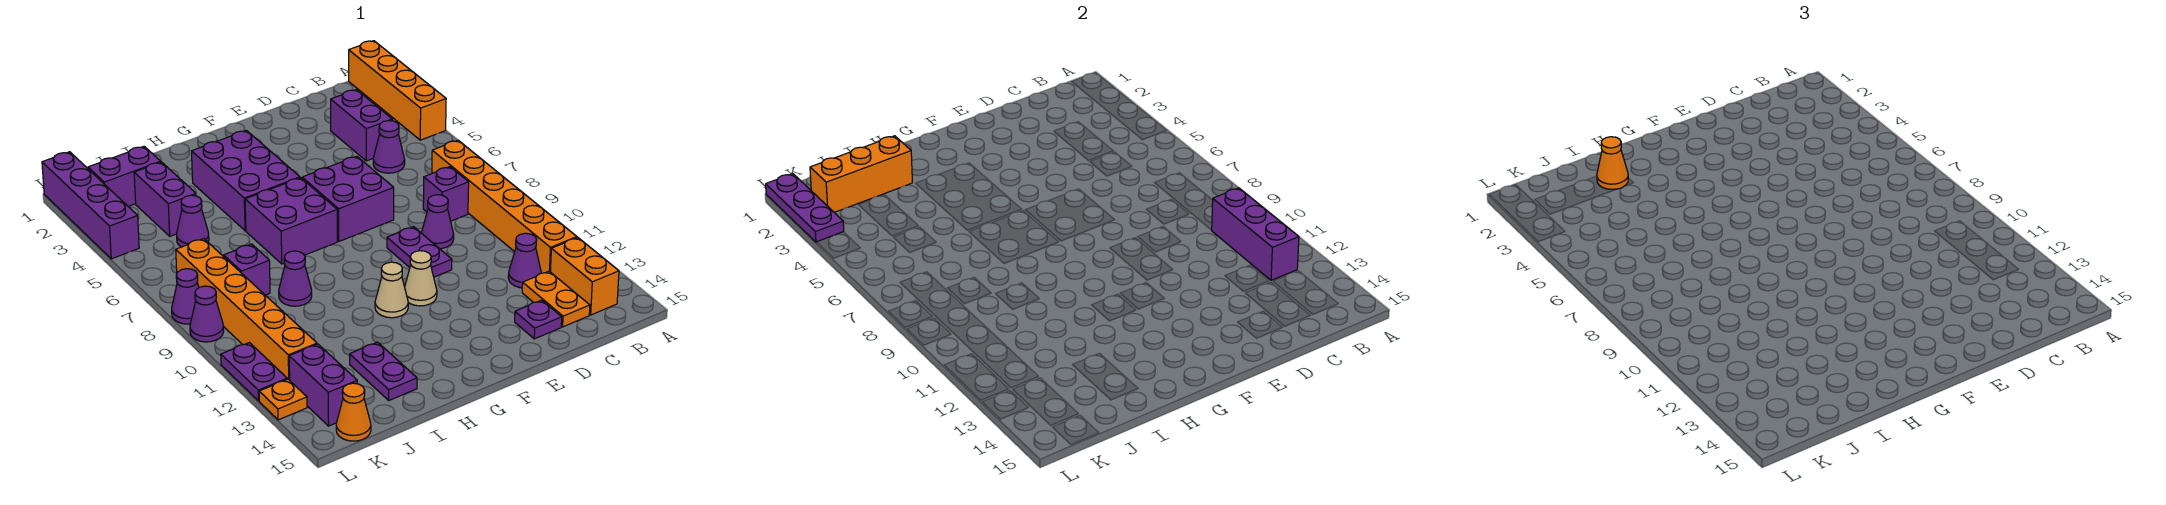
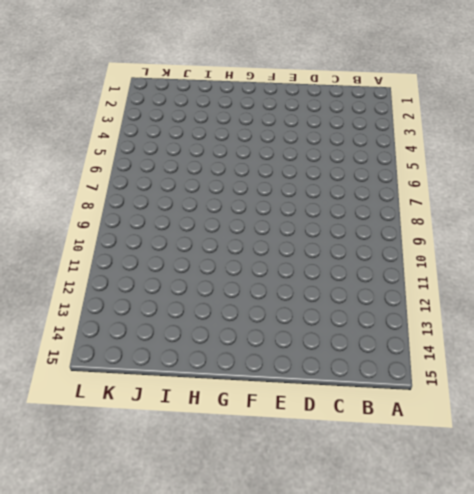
none -> orange 1x4 brick [349,41,446,140]
none -> orange 1x6 brick [432,140,577,273]
none -> orange 1x2 brick [550,238,619,315]
none -> purple 1x2 brick [331,90,392,161]

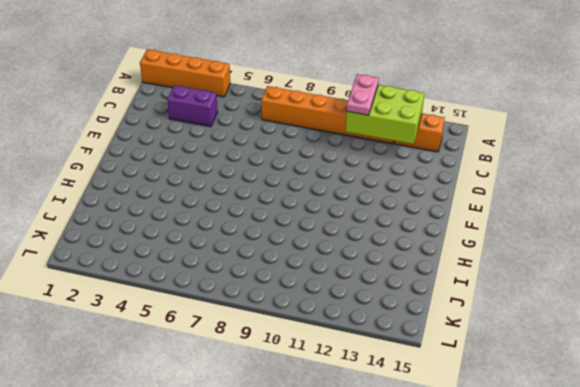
lime 2x3 brick [345,85,424,144] -> purple 1x3 brick [1212,188,1299,280]
pink 1x2 plate [347,74,379,115] -> none
none -> purple 1x1 cone [373,121,405,173]
none -> purple 1x1 brick [423,167,469,221]
none -> purple 1x1 cone [508,233,541,288]
none -> orange 1x2 plate [522,271,590,327]

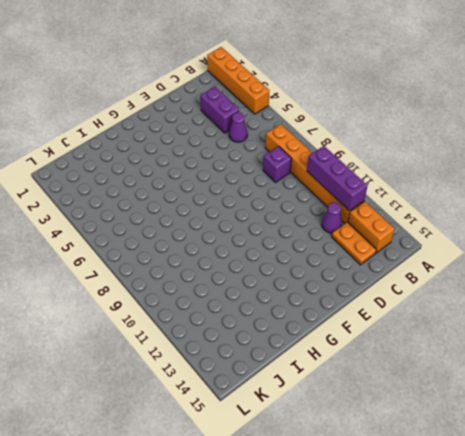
none -> purple 1x1 cone [422,195,454,249]
none -> purple 1x1 plate [515,300,562,339]
none -> purple 2x2 brick [302,156,394,241]
none -> purple 1x2 plate [387,227,452,277]

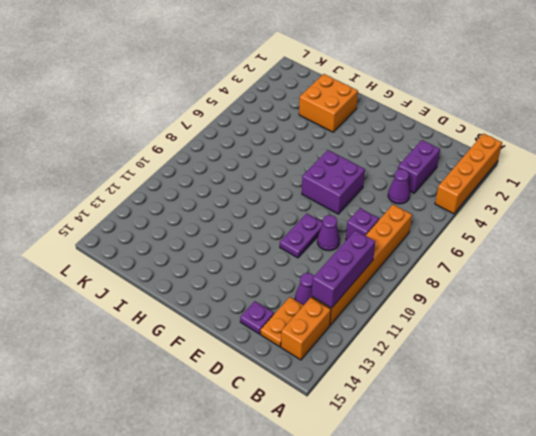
orange 2x2 brick [299,74,358,132] -> purple 2x3 brick [192,130,300,231]
none -> tan 1x1 cone [405,251,437,306]
none -> purple 2x2 brick [245,178,337,264]
none -> tan 1x1 cone [375,262,408,318]
none -> purple 1x1 cone [279,251,312,306]

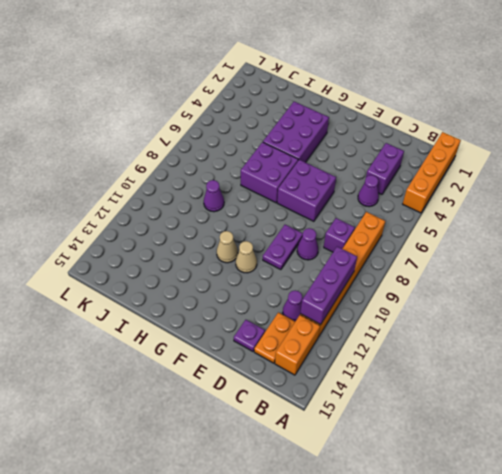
none -> purple 1x2 plate [350,342,417,400]
none -> purple 1x2 brick [88,146,161,206]
none -> purple 1x2 brick [134,162,196,236]
none -> purple 1x1 cone [176,195,209,247]

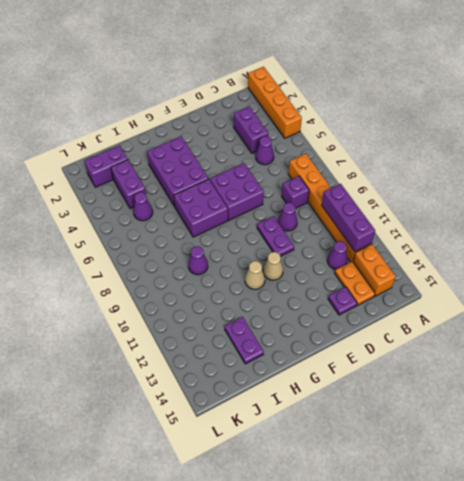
none -> purple 1x1 brick [224,244,270,295]
none -> orange 1x6 brick [176,239,317,380]
none -> purple 1x2 brick [289,344,357,426]
none -> orange 1x1 cone [336,383,371,441]

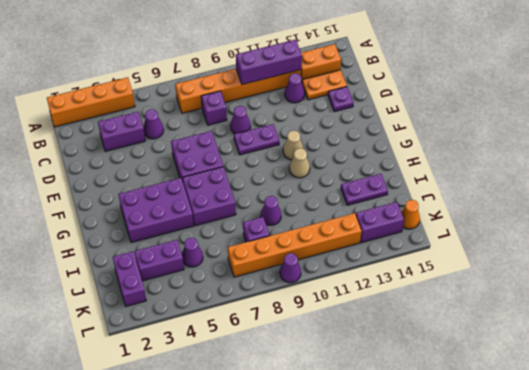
none -> purple 1x4 brick [42,152,139,259]
none -> purple 1x1 cone [172,269,199,324]
none -> purple 1x2 plate [221,343,287,401]
none -> orange 1x1 plate [259,379,307,420]

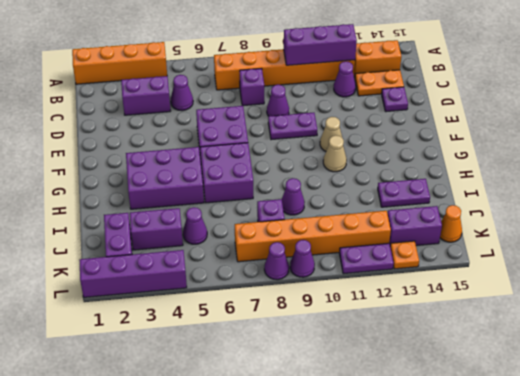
none -> orange 1x3 brick [810,136,912,212]
none -> purple 1x3 plate [766,174,844,242]
none -> orange 1x1 cone [1597,137,1628,189]

